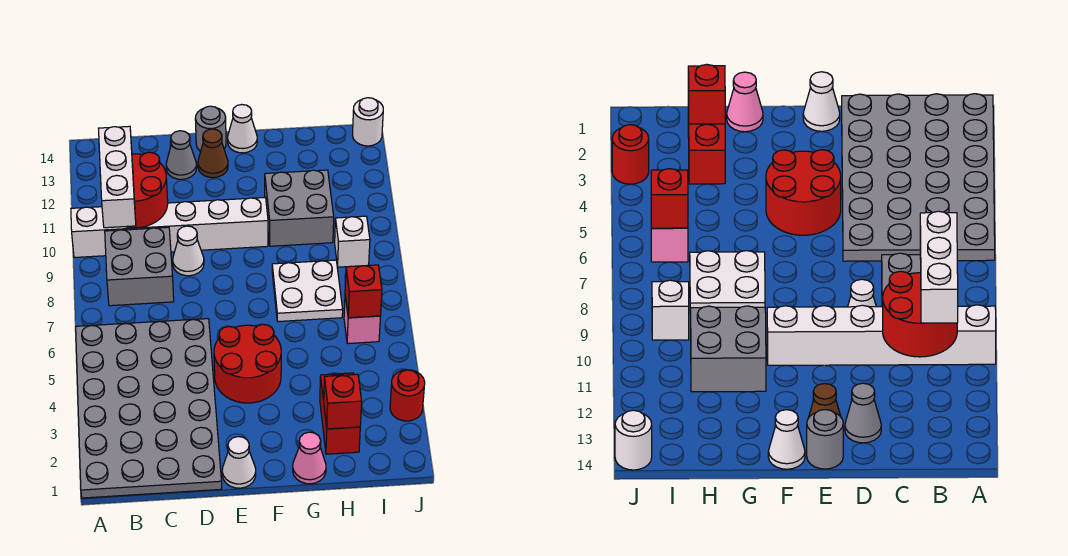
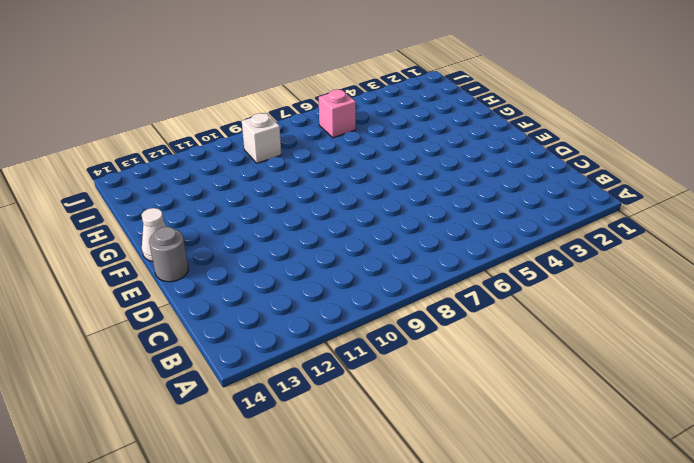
none -> grey 4x6 plate [76,319,222,498]
none -> white 1x6 brick [71,198,268,258]
none -> grey 2x2 brick [105,227,174,306]

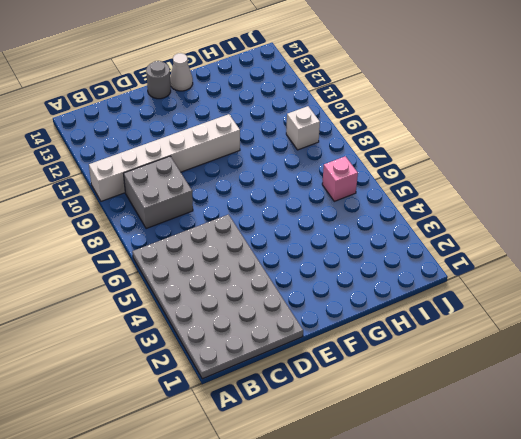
none -> white 1x1 cone [173,226,204,276]
none -> grey 1x1 cone [166,131,197,179]
none -> white 1x1 cone [222,437,256,488]

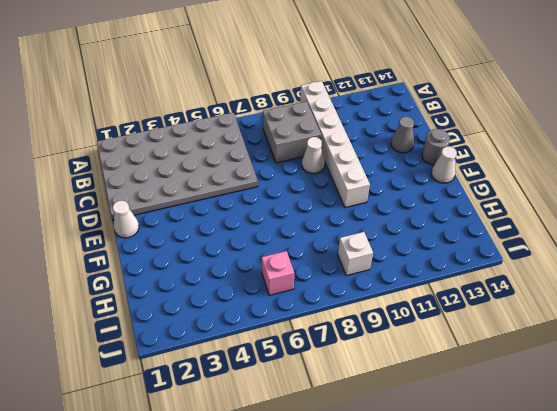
none -> red 2x2 round brick [214,324,281,403]
none -> brown 1x1 cone [198,129,228,178]
none -> pink 1x1 cone [293,432,326,484]

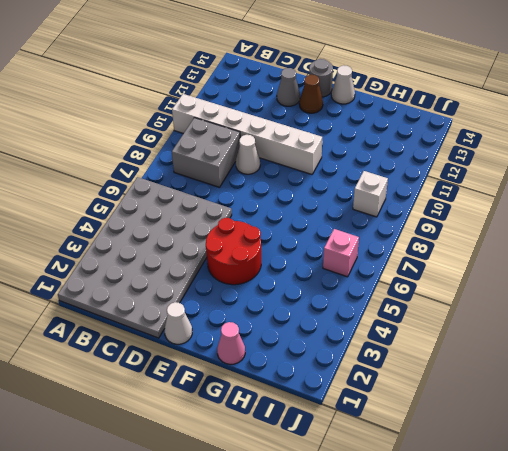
none -> white 2x2 plate [272,260,343,321]
none -> grey 2x2 brick [265,170,334,246]
none -> red 1x2 brick [320,373,360,454]

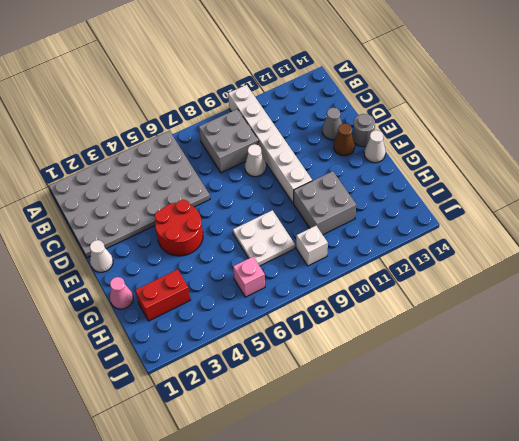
none -> red 1x1 round brick [390,370,425,421]
none -> white 1x1 round brick [352,98,383,146]
none -> red 2x2 round brick [127,152,168,228]

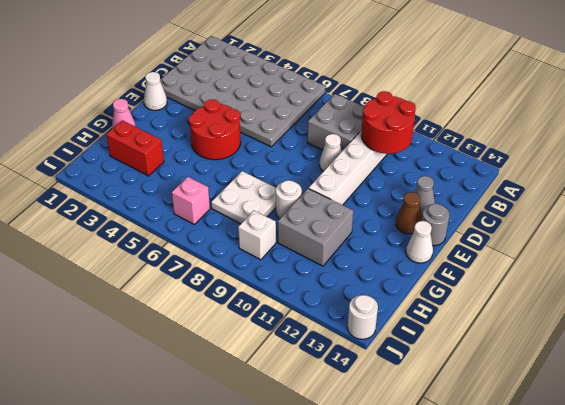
white 1x1 round brick [276,180,302,219] -> none
none -> red 1x1 round brick [390,370,425,421]
none -> red 1x1 brick [324,374,362,429]
none -> red 1x1 brick [345,265,382,318]

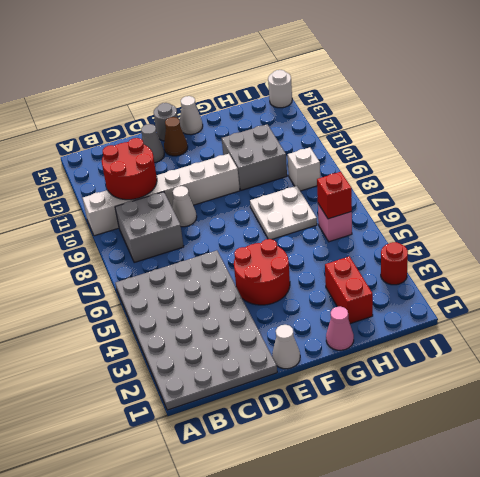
none -> red 1x1 brick [324,374,362,429]
none -> white 1x3 brick [99,126,136,228]

